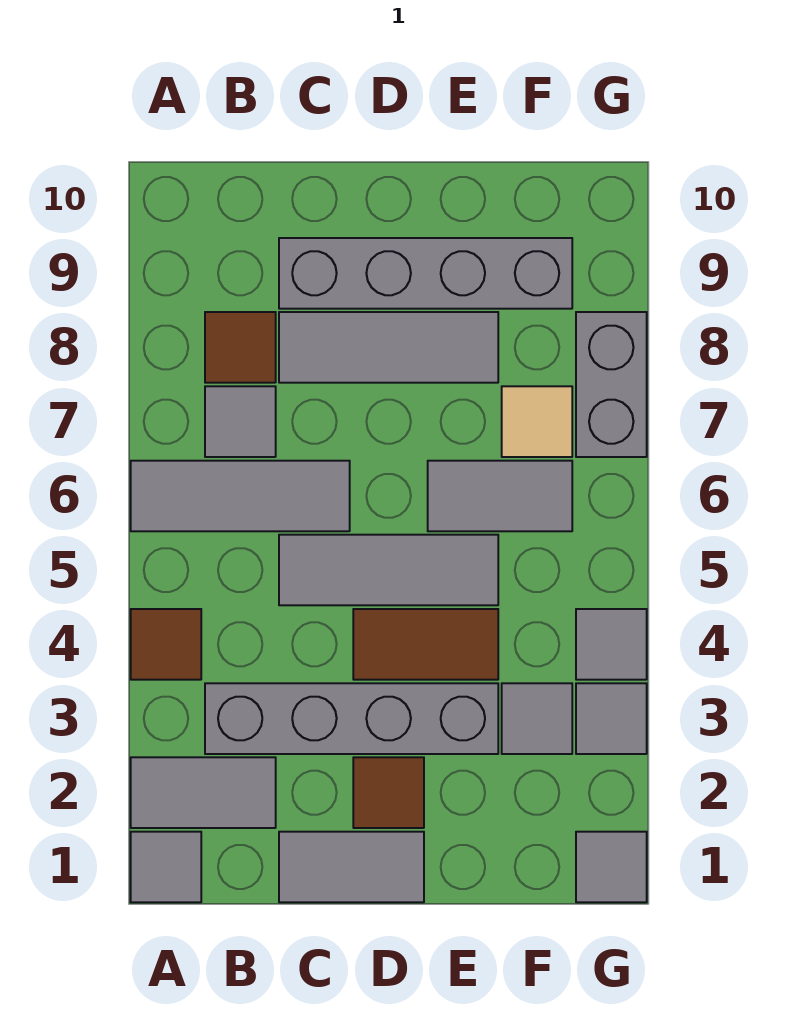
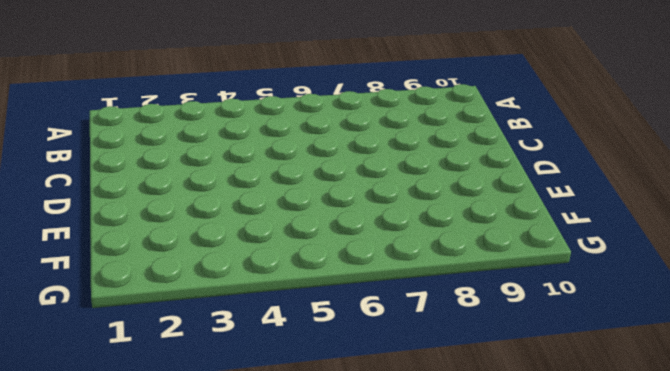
none -> grey 1x1 tile [131,832,201,902]
none -> grey 1x2 tile [131,757,276,828]
none -> brown 1x1 tile [131,609,201,680]

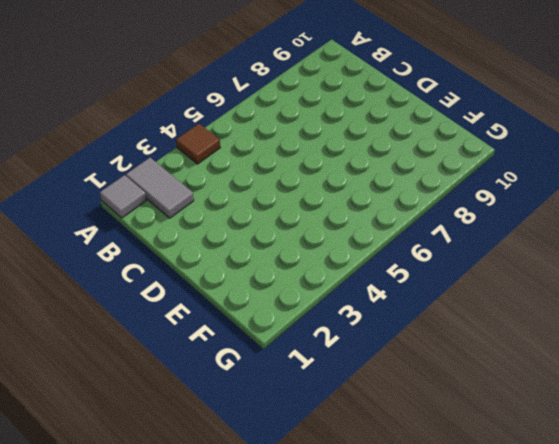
none -> grey 1x3 tile [131,461,350,531]
none -> grey 1x4 brick [205,683,498,754]
none -> grey 1x1 tile [205,386,276,457]

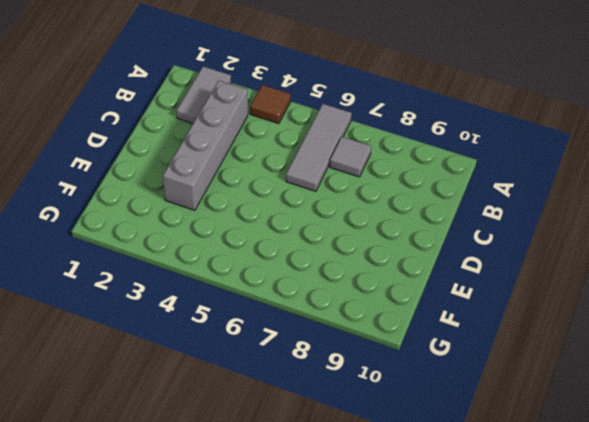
none -> grey 1x1 tile [131,832,201,902]
none -> brown 1x1 tile [205,312,276,383]
none -> grey 1x2 tile [279,832,424,902]

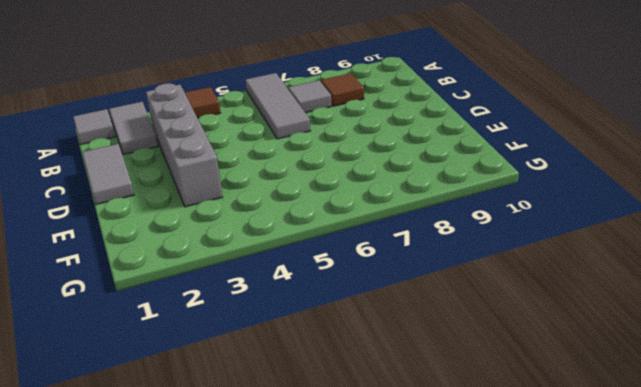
none -> grey 1x3 tile [279,535,498,605]
none -> grey 1x3 tile [279,312,498,383]
none -> grey 1x4 brick [279,238,572,309]

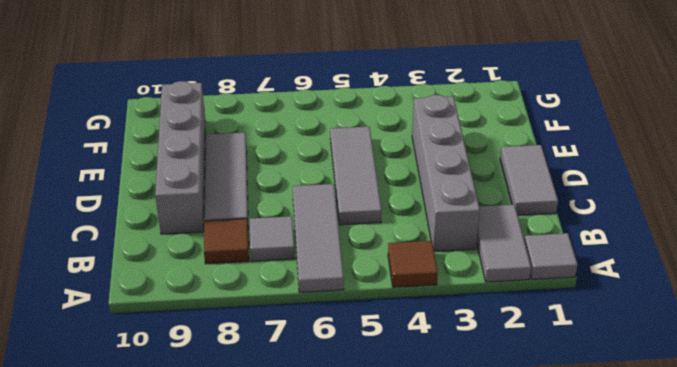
none -> brown 1x1 tile [353,757,424,828]
none -> brown 1x2 tile [353,609,498,680]
none -> grey 1x2 tile [428,461,572,531]

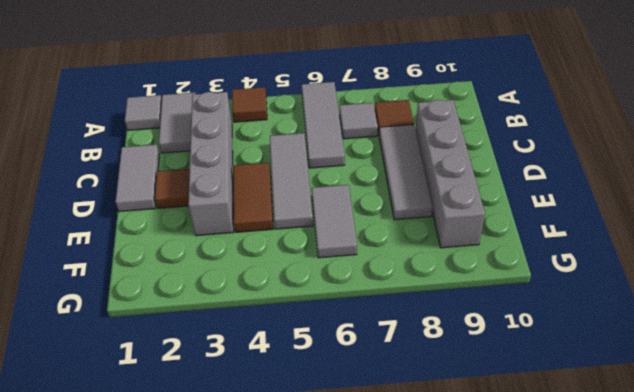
none -> grey 1x1 tile [502,683,572,754]
none -> tan 1x1 tile [502,386,572,457]
none -> grey 1x1 tile [576,832,647,902]

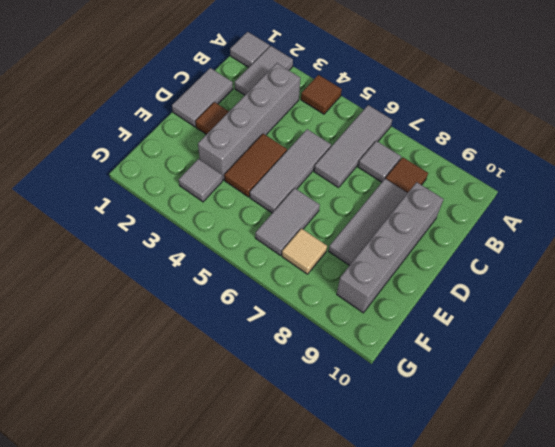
none -> grey 1x1 tile [576,832,647,902]
none -> grey 1x1 tile [576,683,647,754]
none -> grey 1x1 tile [576,609,647,680]

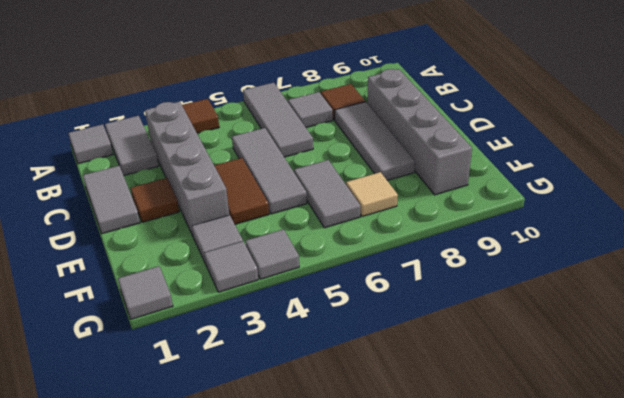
none -> grey 1x2 brick [576,312,647,457]

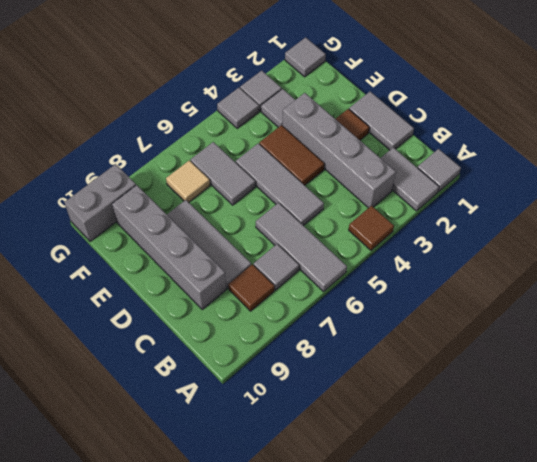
grey 1x2 brick [64,164,136,242] -> grey 1x2 brick moved to [576,312,647,457]

